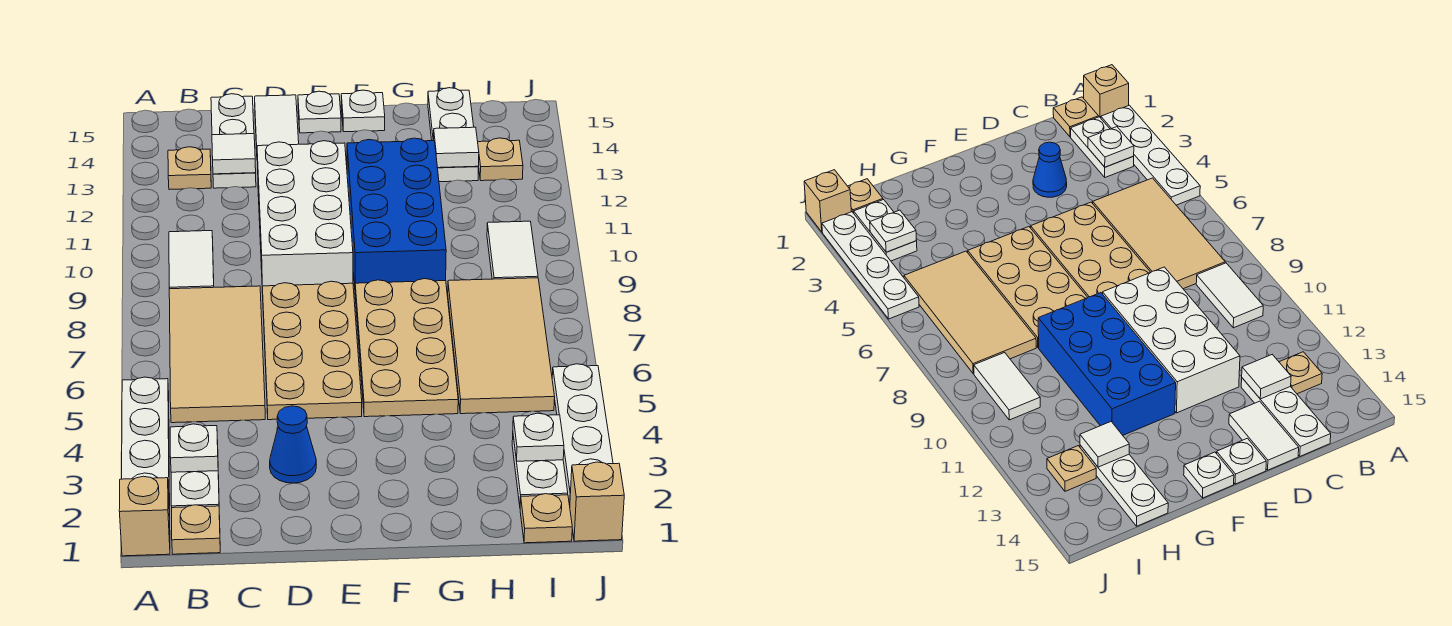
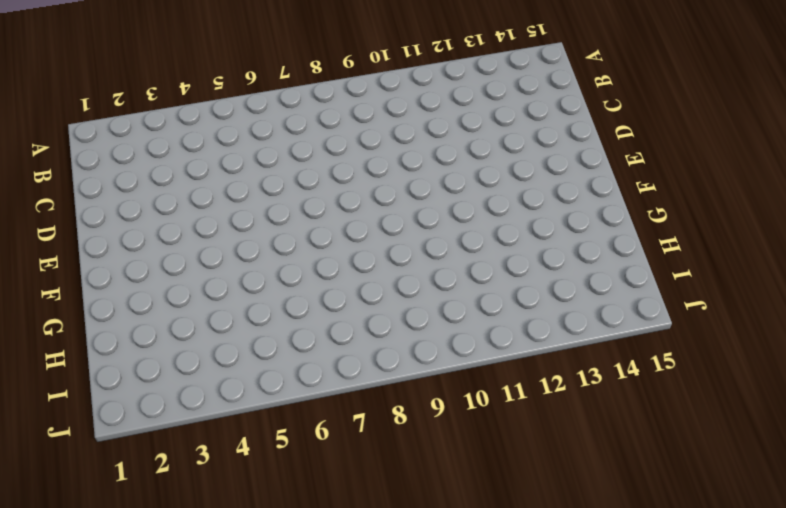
none -> tan 1x1 brick [119,476,170,556]
none -> white 1x4 plate [122,377,170,516]
none -> tan 1x1 plate [172,505,220,554]

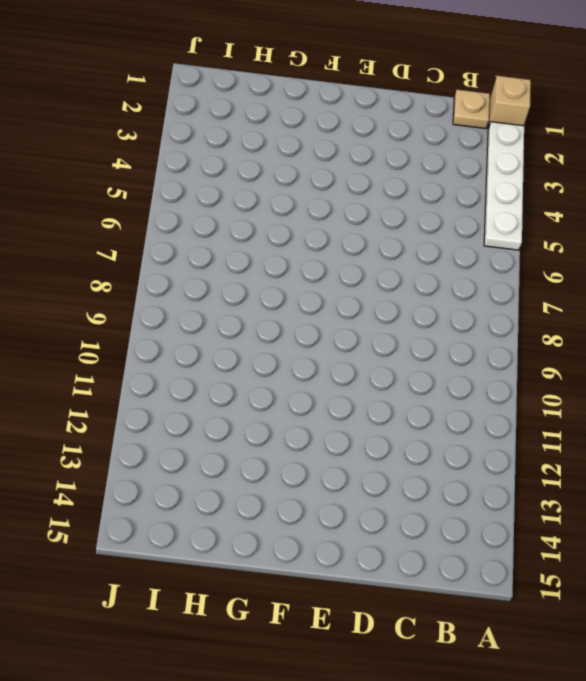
none -> white 1x2 plate [171,471,220,516]
none -> tan 2x4 tile [169,286,265,423]
none -> white 1x2 tile [169,231,214,289]

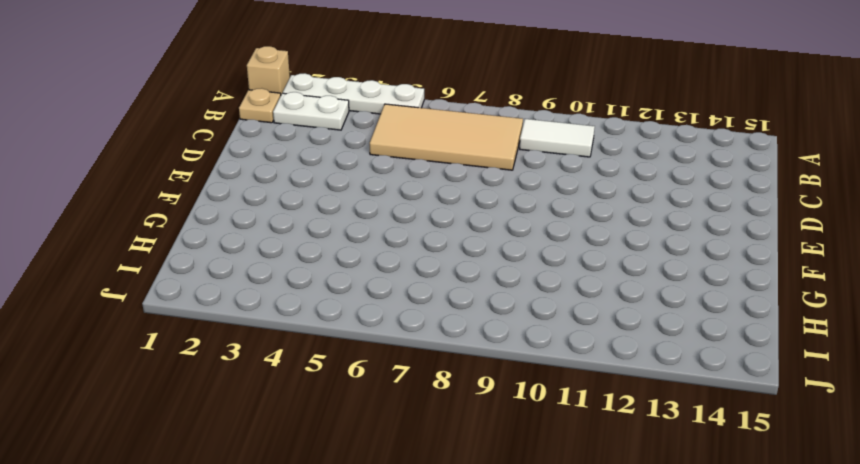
none -> tan 1x1 plate [168,147,211,190]
none -> white 1x3 plate [211,94,256,188]
none -> blue 1x1 cone [270,406,316,483]

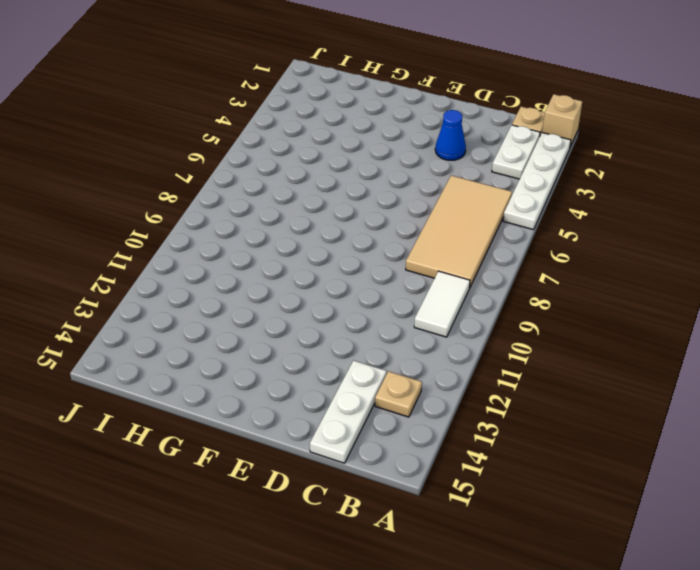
none -> tan 2x4 plate [262,281,362,420]
none -> white 2x4 brick [257,141,353,293]
none -> white 1x2 tile [255,95,299,149]

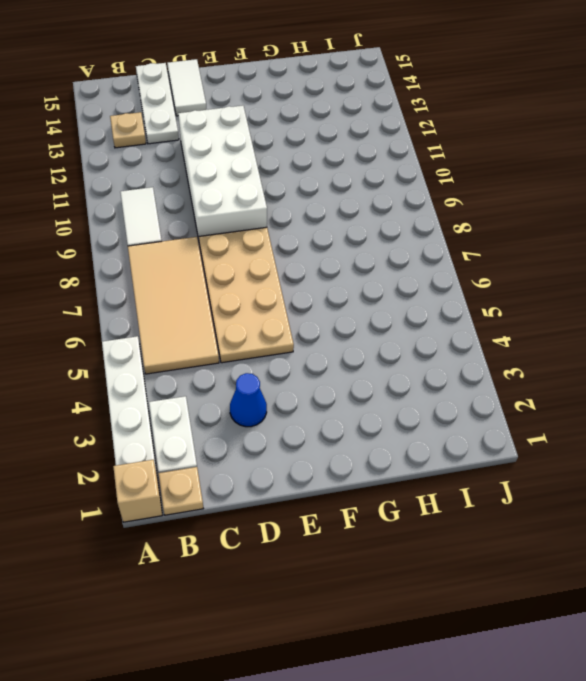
none -> white 1x1 plate [298,91,341,133]
none -> tan 2x4 plate [355,279,458,417]
none -> blue 2x4 brick [347,138,446,286]

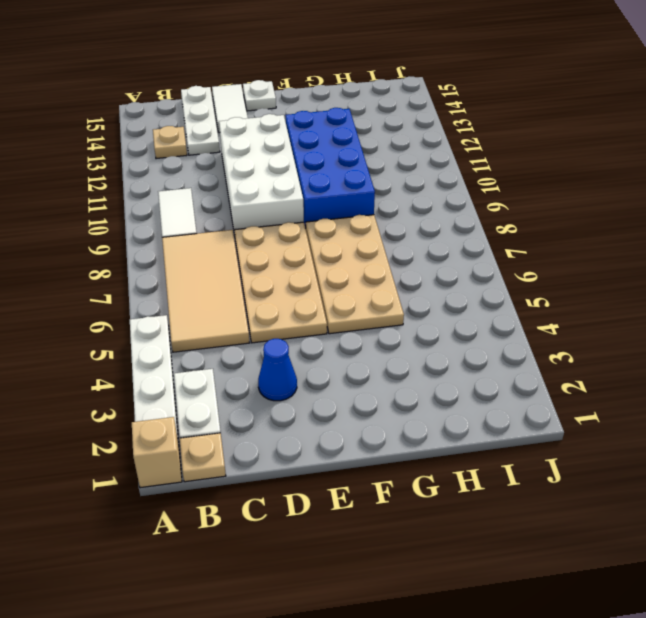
none -> white 1x1 plate [341,90,385,132]
none -> tan 2x4 tile [448,278,555,414]
none -> white 1x3 plate [428,88,479,182]

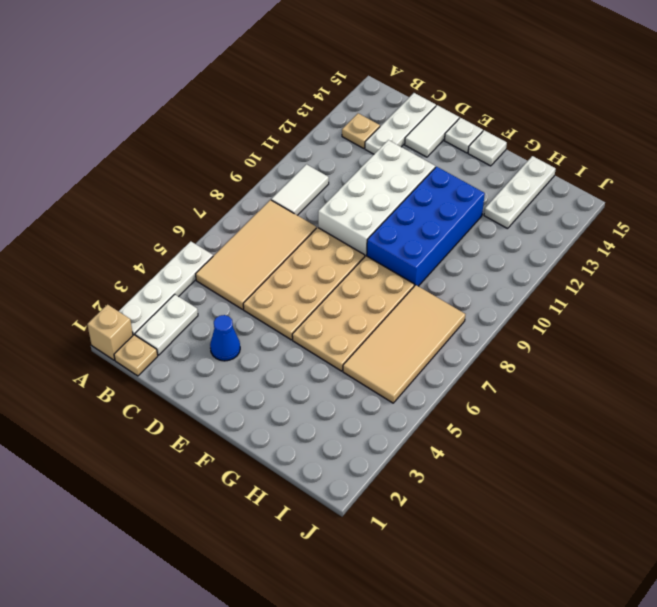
none -> tan 1x1 plate [520,494,572,543]
none -> white 1x2 plate [512,437,568,505]
none -> white 1x2 tile [487,221,538,279]

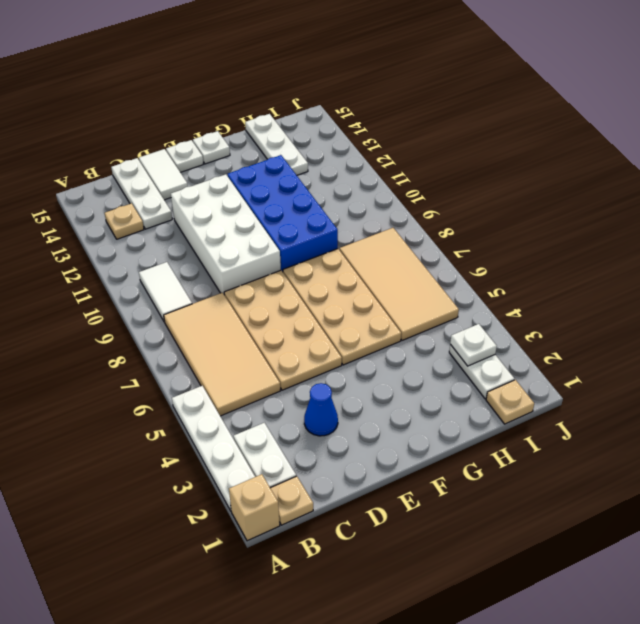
none -> white 1x2 tile [487,221,538,279]
none -> tan 1x1 plate [478,138,523,181]
none -> tan 1x1 brick [570,462,624,541]

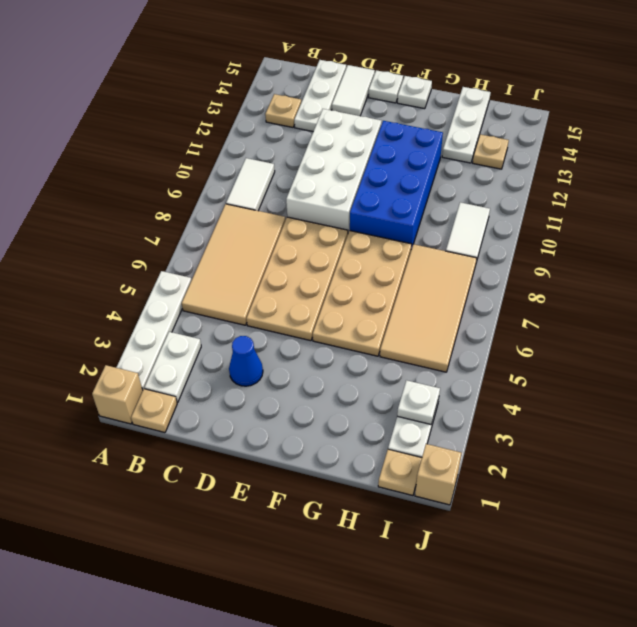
none -> white 1x4 plate [552,364,613,505]
none -> white 1x1 plate [170,424,218,472]
none -> white 1x1 tile [212,134,256,174]

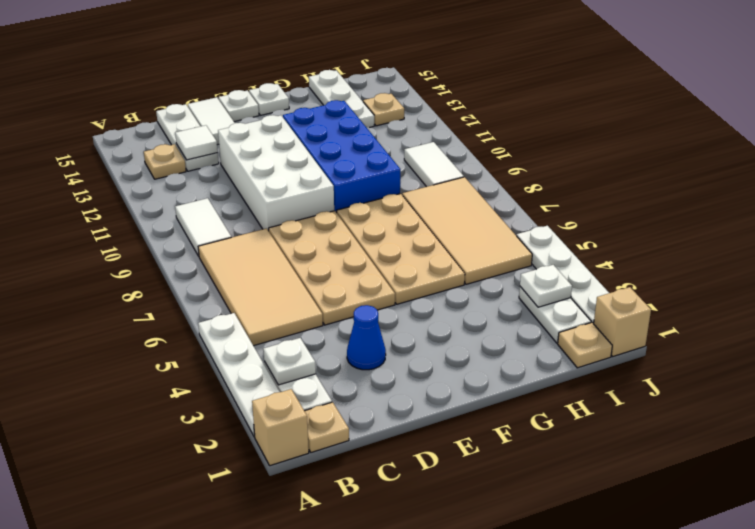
none -> white 1x1 tile [434,127,479,168]

